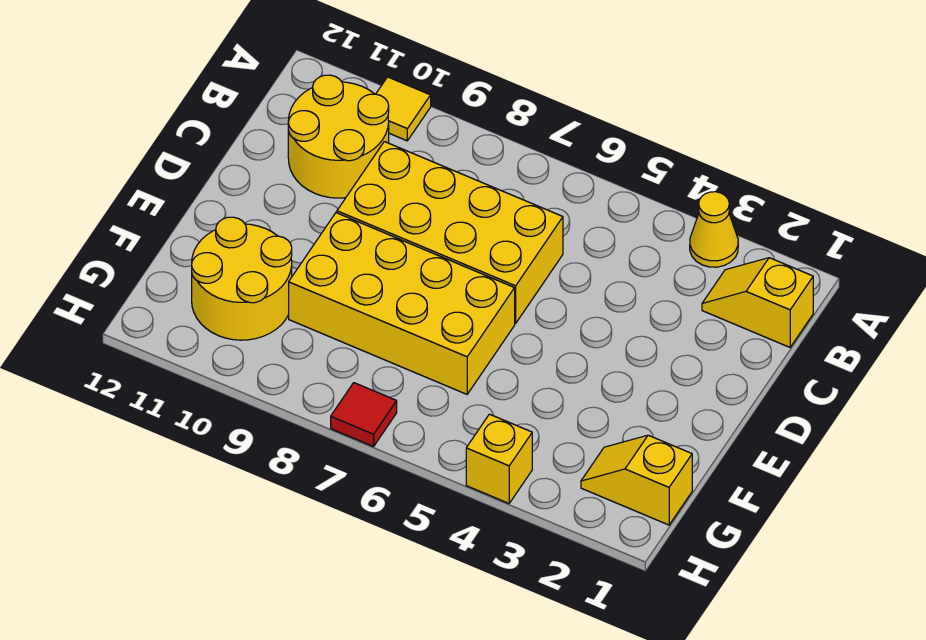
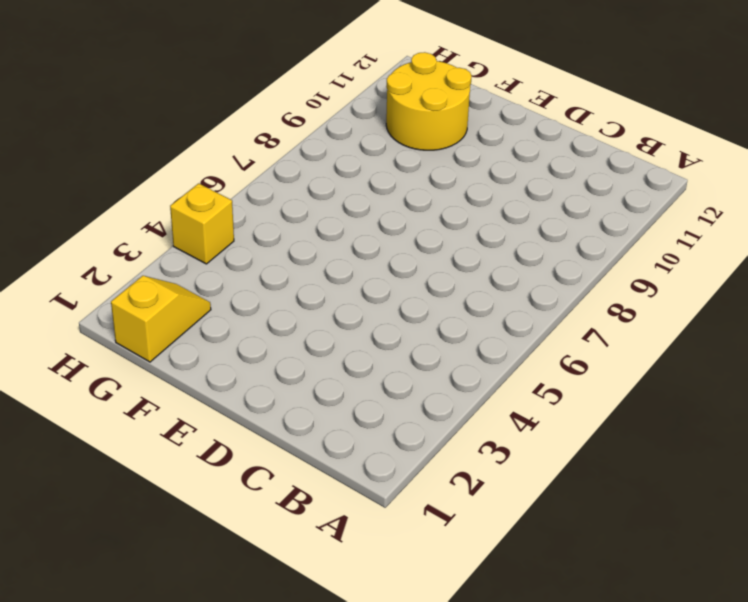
none -> yellow 1x1 cone [690,192,738,267]
none -> yellow 1x1 tile [376,77,431,141]

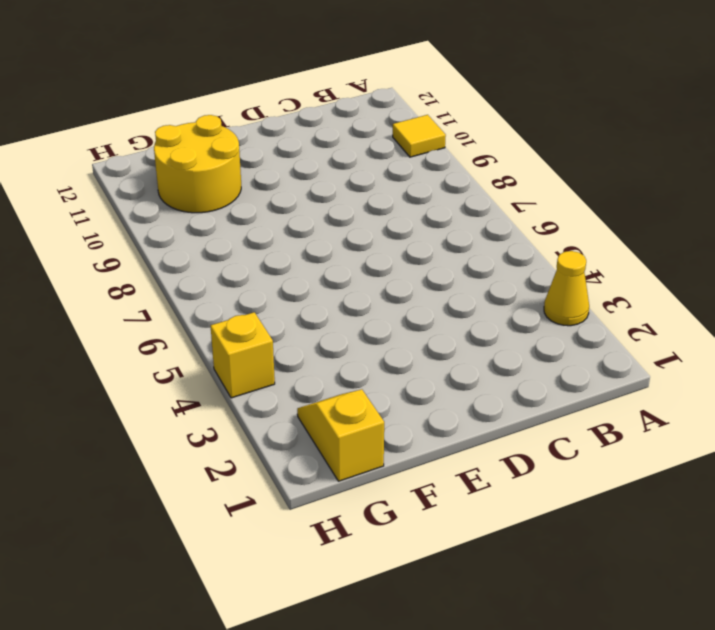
none -> yellow 1x2 slope [702,258,813,347]
none -> yellow 2x2 round brick [288,75,389,198]

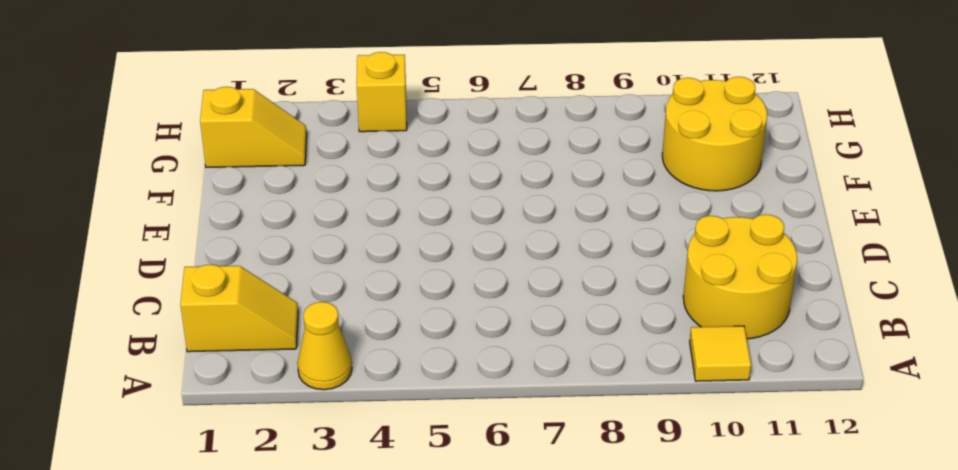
none -> yellow 2x4 brick [337,142,563,323]
none -> yellow 2x4 brick [289,213,515,394]

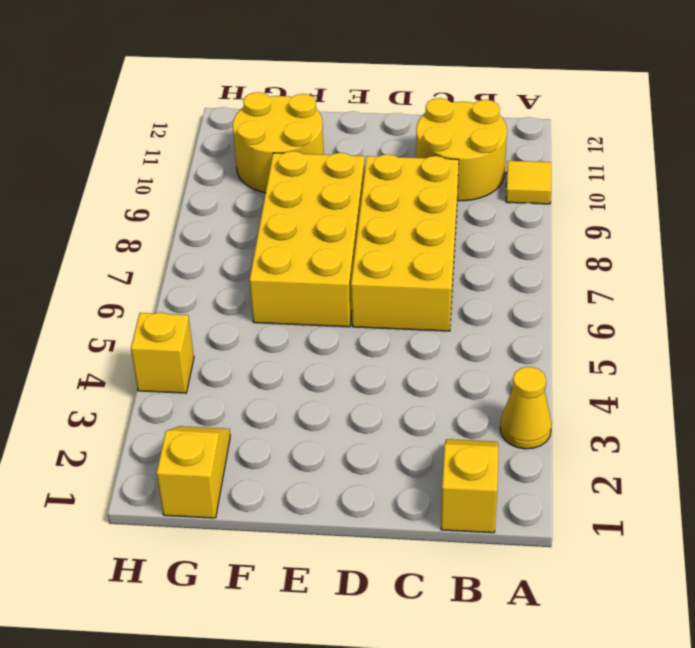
none -> red 1x1 tile [331,383,397,446]

